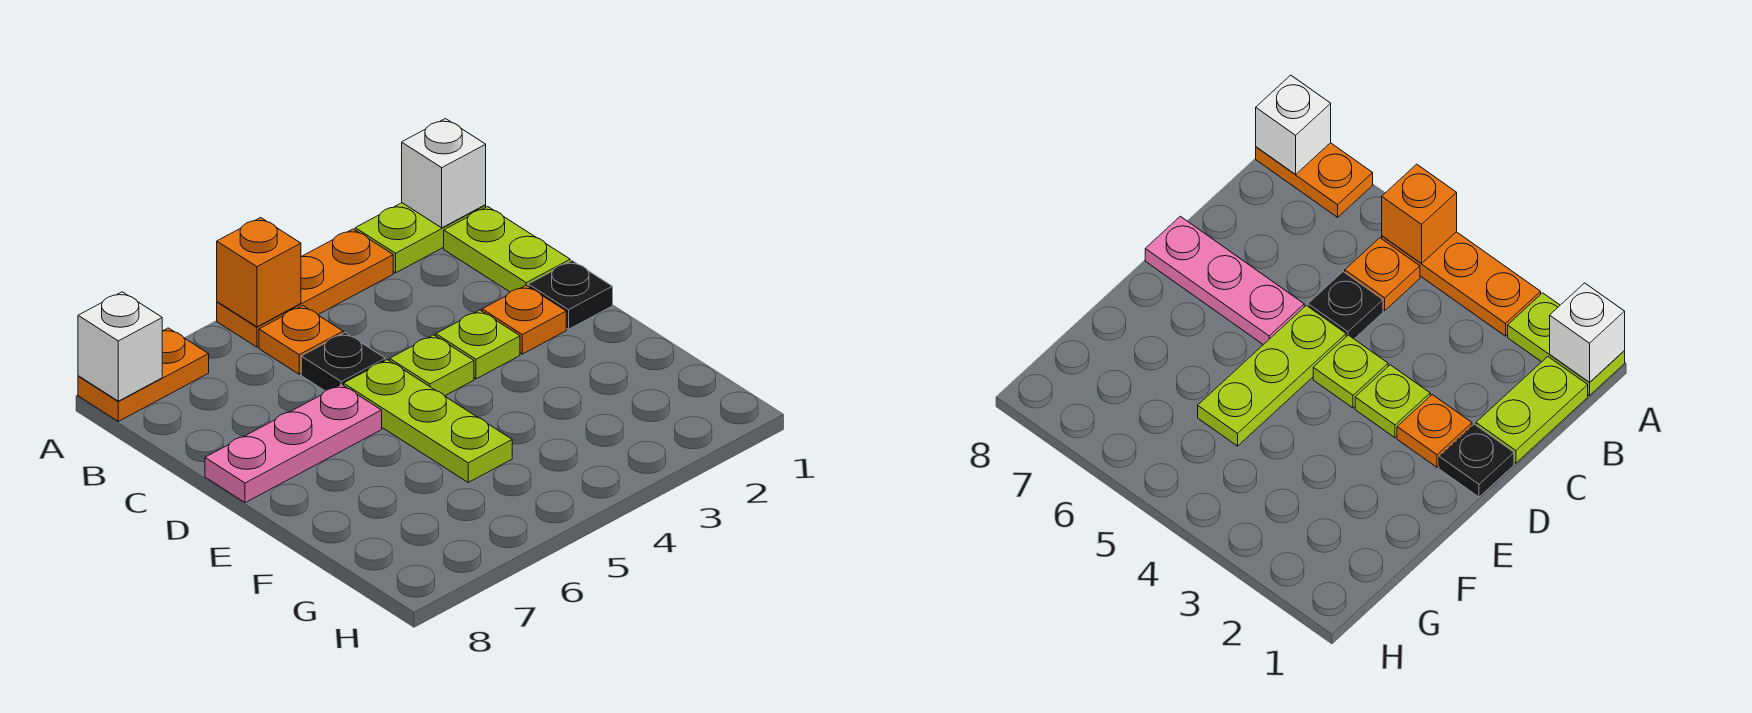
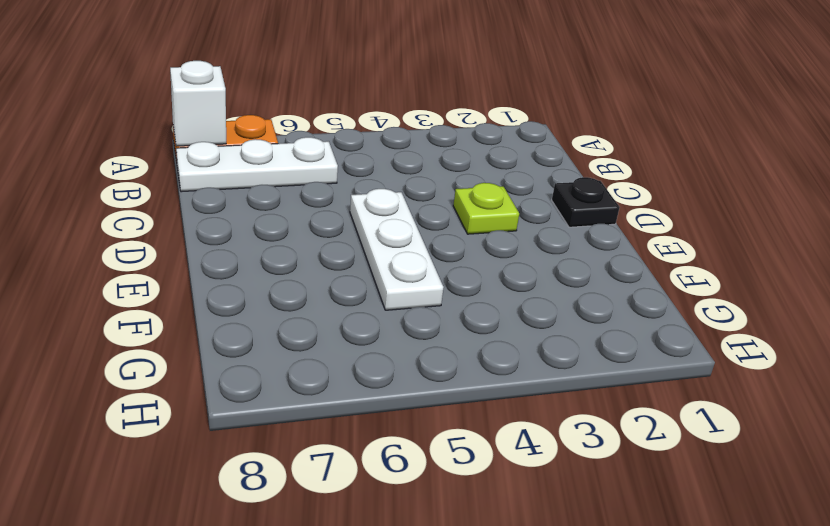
white 1x3 plate [176,137,338,192] -> none
white 1x3 plate [350,189,444,310] -> lime 1x3 plate [344,360,512,482]
none -> lime 1x2 plate [355,203,486,273]
none -> orange 1x3 plate [217,229,393,347]
none -> lime 1x2 plate [444,207,570,292]

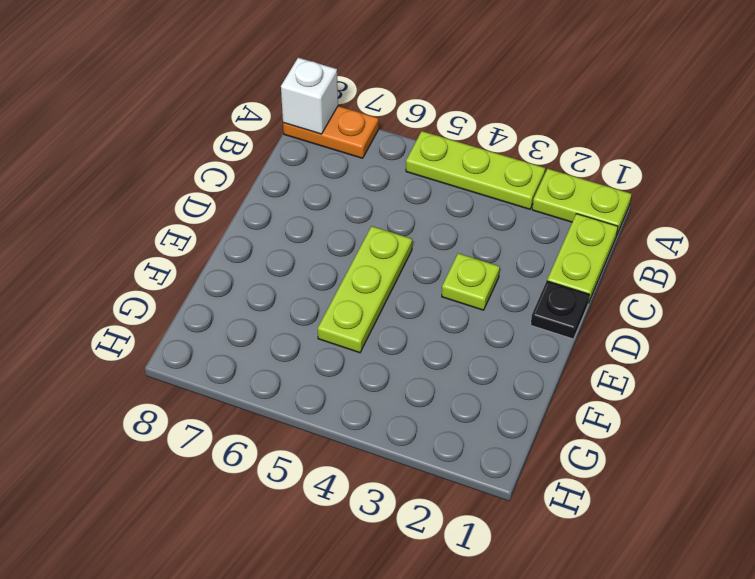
lime 1x3 plate [406,131,545,209] -> orange 1x3 plate [217,229,393,347]
none -> orange 1x1 plate [259,306,343,374]
none -> black 1x1 plate [301,333,385,391]
none -> orange 1x1 plate [482,286,566,354]

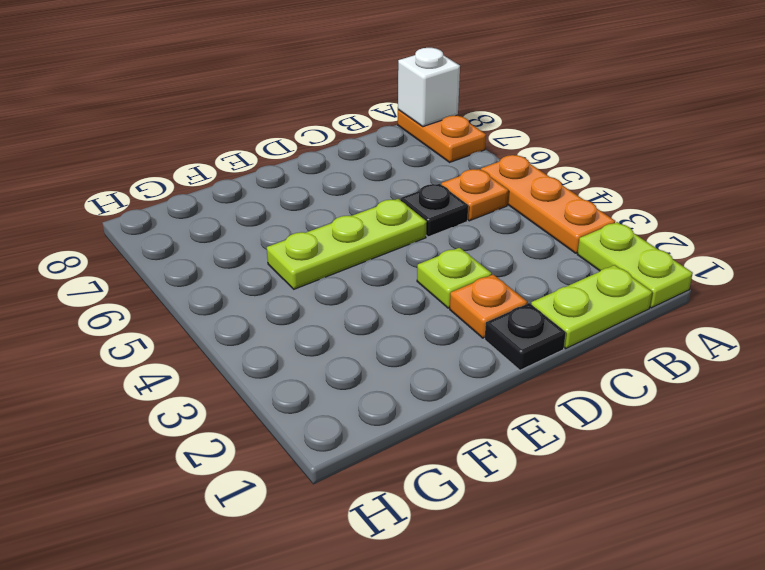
none -> lime 1x1 plate [390,335,474,396]
none -> pink 1x3 plate [205,384,382,503]
none -> white 1x1 brick [402,119,486,228]

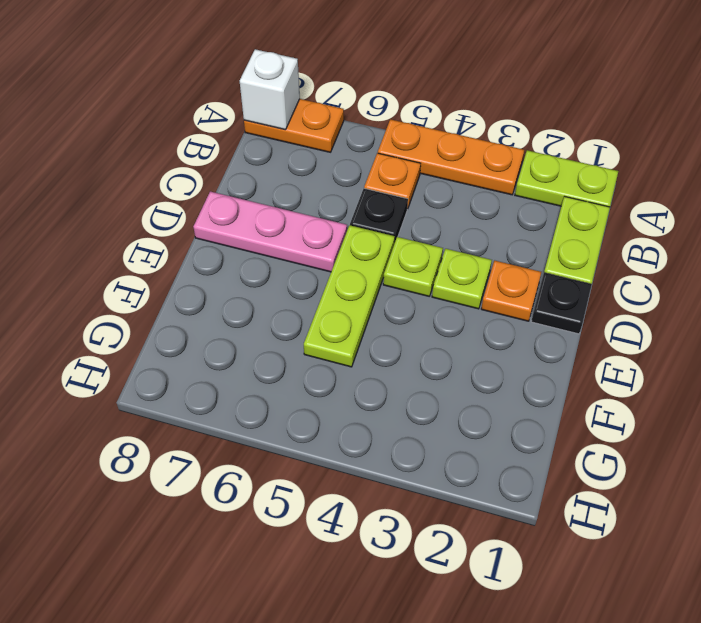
none -> white 1x1 brick [402,119,486,228]
none -> orange 1x1 brick [217,218,301,327]

